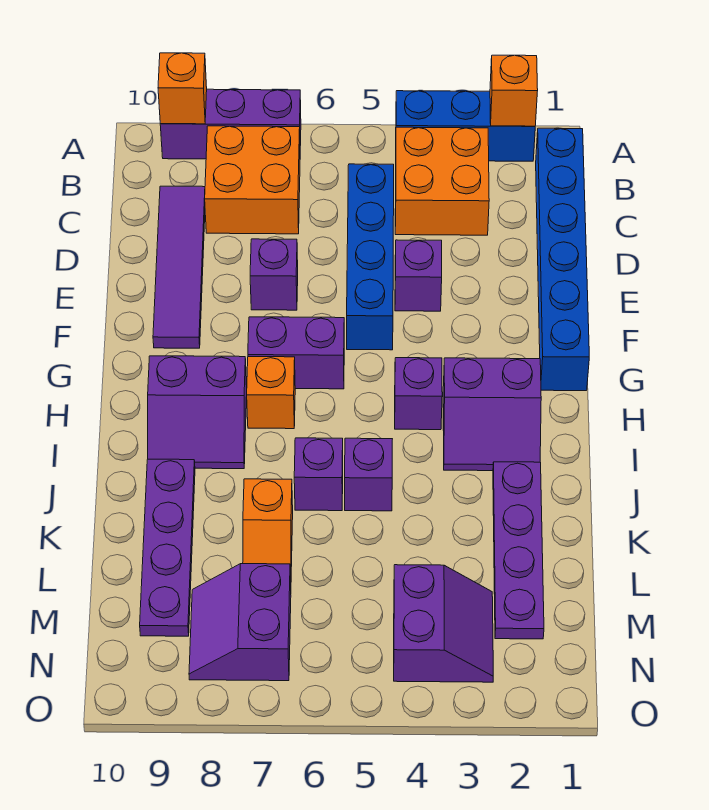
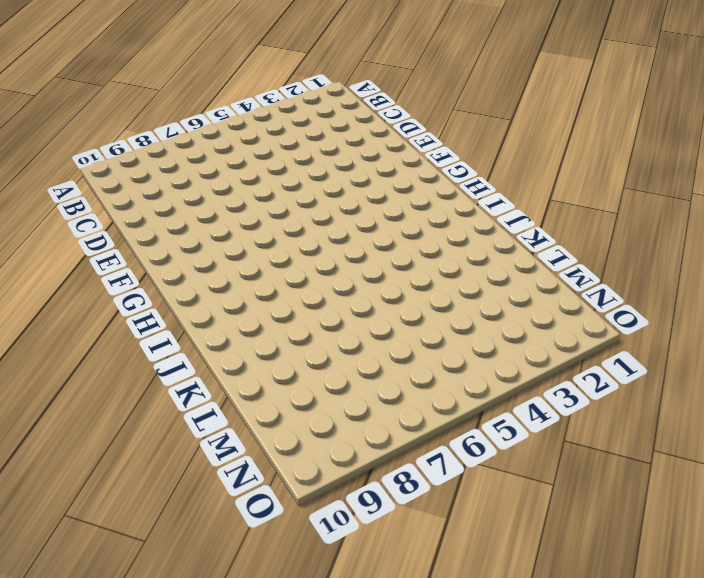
none -> blue 1x3 brick [396,91,535,161]
none -> purple 1x3 brick [160,89,301,159]
none -> blue 1x6 brick [536,128,589,391]

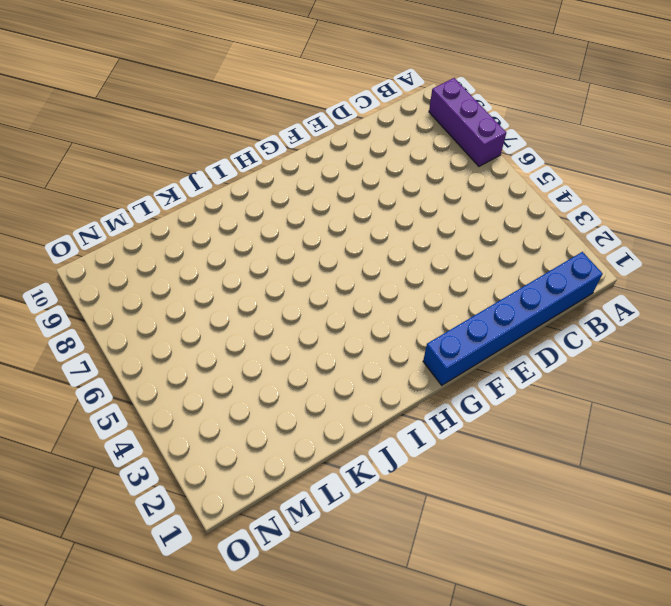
none -> blue 1x3 brick [396,91,535,161]
none -> orange 2x2 brick [395,127,489,235]
none -> orange 2x2 brick [205,126,300,234]

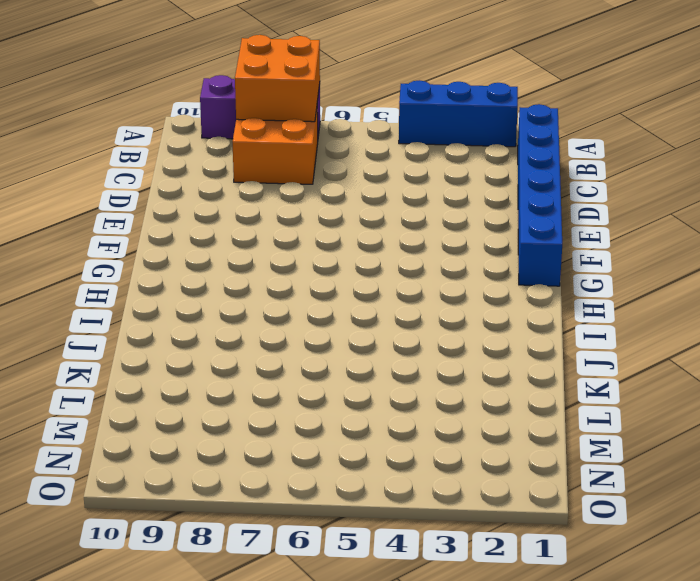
orange 2x2 brick [235,35,320,122] -> orange 2x2 brick moved to [395,127,489,235]
none -> blue 1x4 brick [347,164,394,350]
none -> purple 1x4 tile [153,186,205,348]
none -> purple 1x1 brick [395,240,442,311]

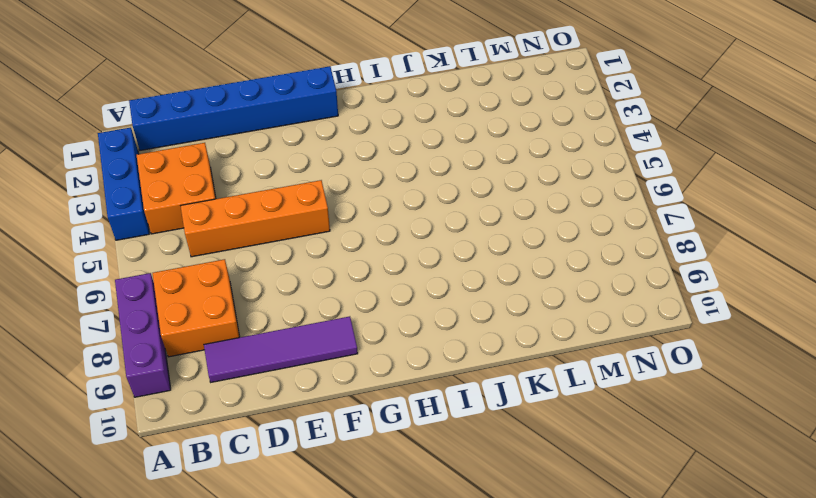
orange 1x4 brick [181,180,330,257] -> blue 1x4 brick [347,164,394,350]
none -> purple 1x1 brick [395,240,442,311]
none -> purple 1x1 brick [250,239,298,310]
none -> purple 1x2 brick [248,317,344,389]

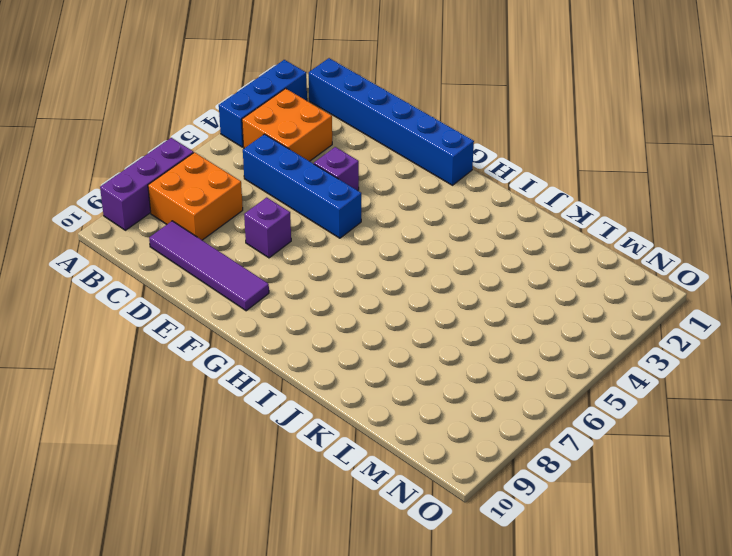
none -> purple 1x2 brick [248,317,344,389]
none -> purple 2x2 slope [443,358,541,471]
none -> purple 1x1 brick [395,358,442,430]

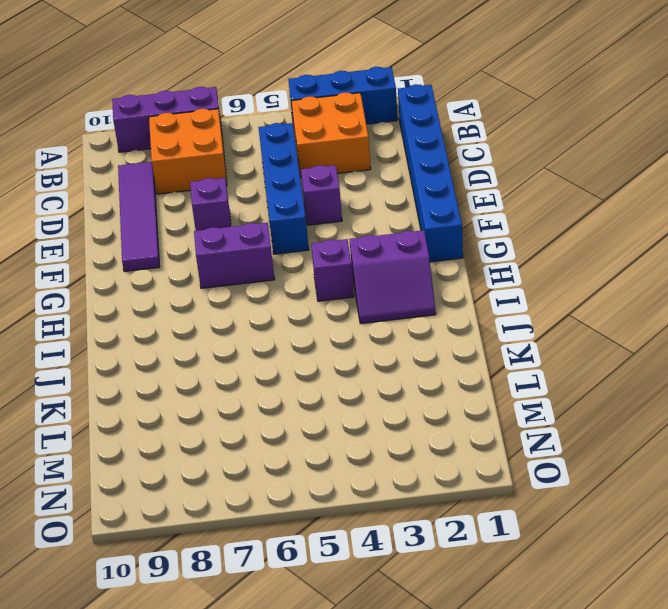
none -> orange 1x1 brick [247,357,295,429]
none -> purple 2x2 slope [148,356,247,469]
none -> purple 1x4 plate [493,462,544,639]

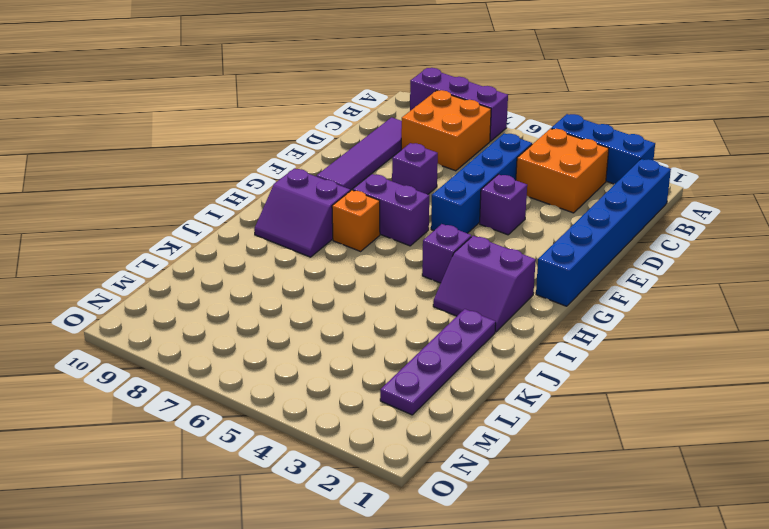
none -> purple 1x1 brick [345,438,392,511]
none -> purple 1x1 brick [294,438,343,511]
none -> purple 1x4 plate [140,459,195,636]

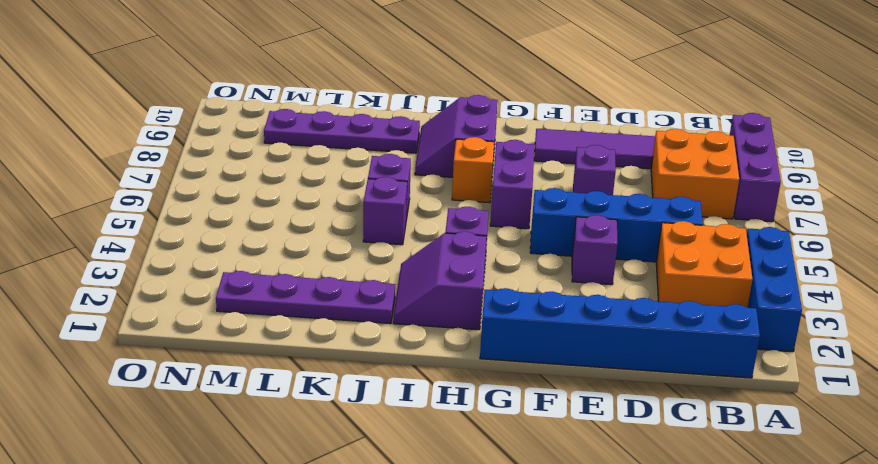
none -> orange 1x2 slope [243,479,293,581]
none -> purple 2x2 slope [394,565,493,682]
none -> purple 2x2 slope [189,564,291,681]

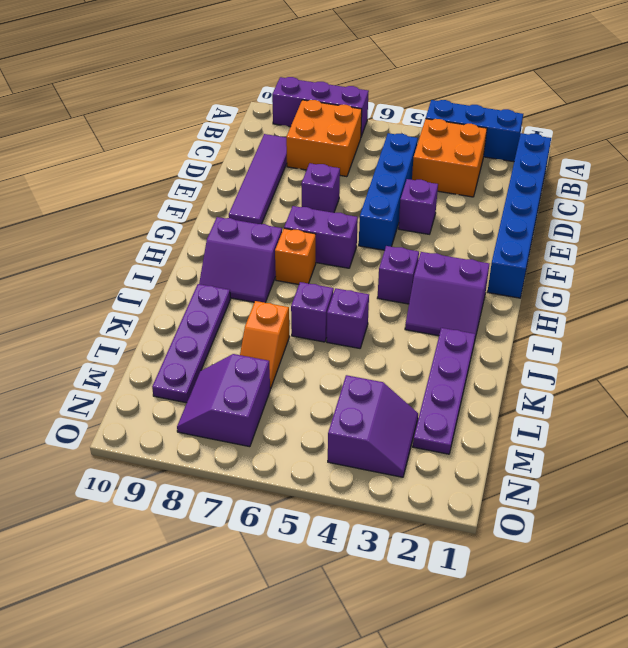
none -> orange 1x1 brick [490,55,538,126]
none -> orange 1x1 brick [158,53,207,124]

